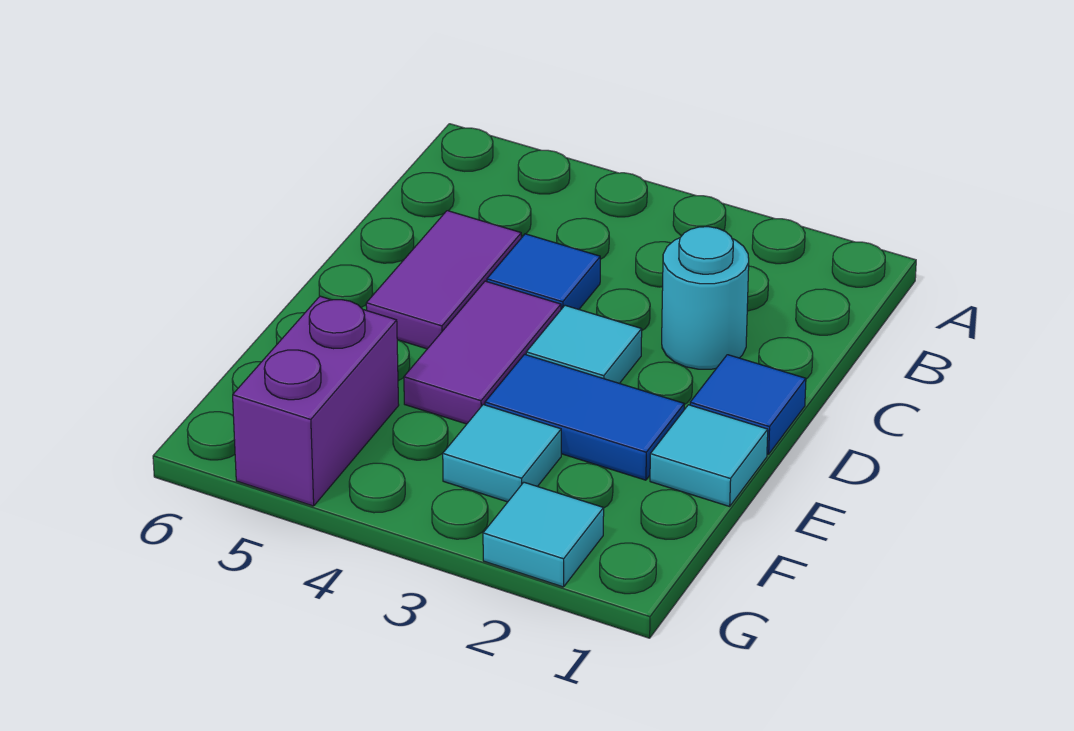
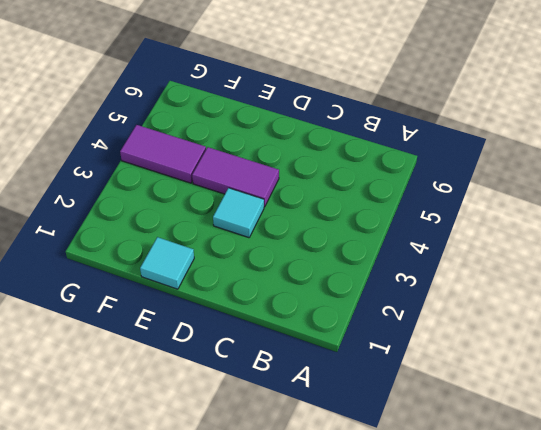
purple 1x2 tile [120,125,206,183] -> purple 1x2 tile moved to [366,211,521,349]
none -> cyan 1x1 round brick [662,227,749,369]
none -> blue 1x1 tile [487,234,600,309]

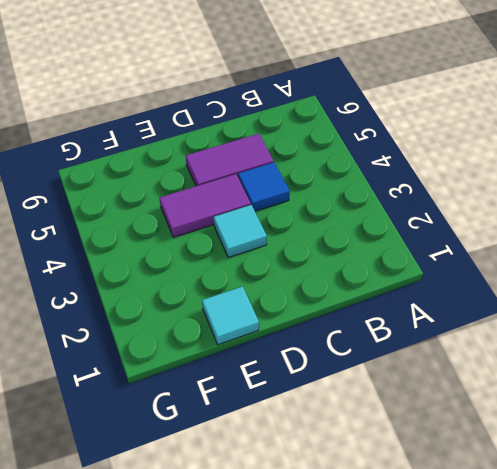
none -> cyan 1x1 round brick [662,227,749,369]
none -> blue 1x1 tile [690,355,806,454]

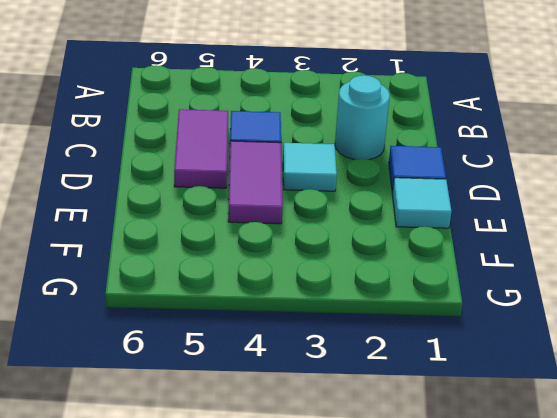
none -> blue 1x2 tile [485,354,684,480]
none -> cyan 1x1 tile [443,405,561,502]

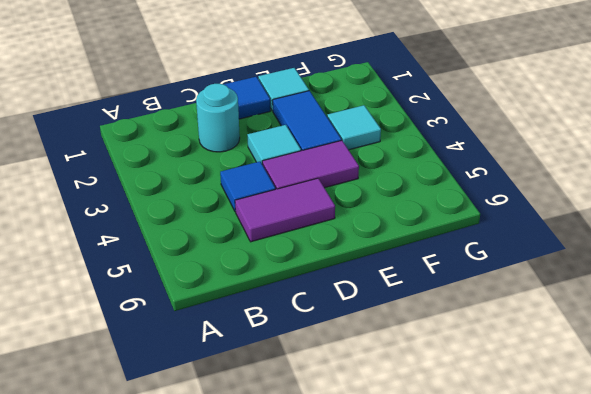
none -> purple 1x2 brick [233,296,399,506]
none -> cyan 1x1 tile [483,482,604,587]

